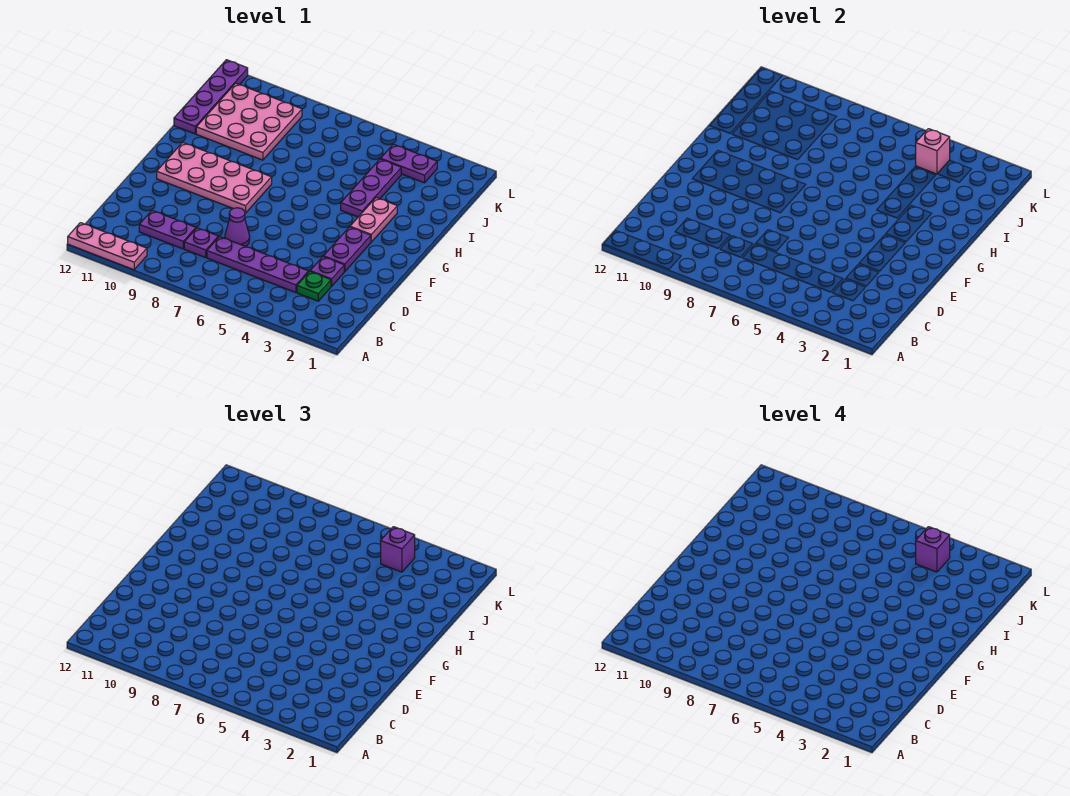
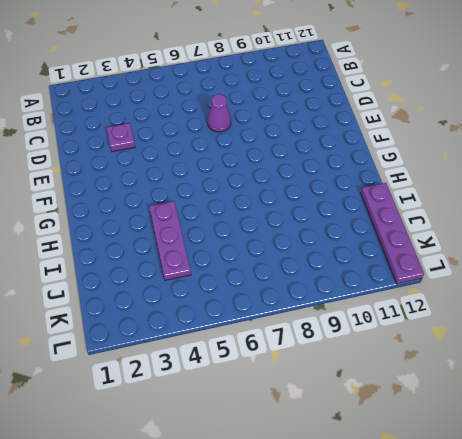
none -> pink 1x3 plate [68,223,147,270]
none -> green 1x1 plate [297,272,331,301]
none -> purple 1x4 plate [207,237,309,293]

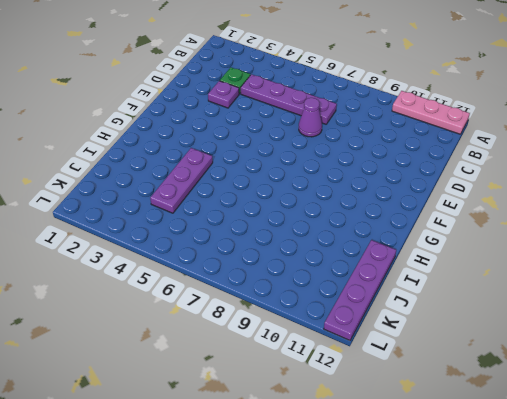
none -> purple 1x1 plate [184,228,218,258]
none -> purple 1x2 plate [139,211,196,249]
none -> purple 1x2 plate [324,227,371,272]

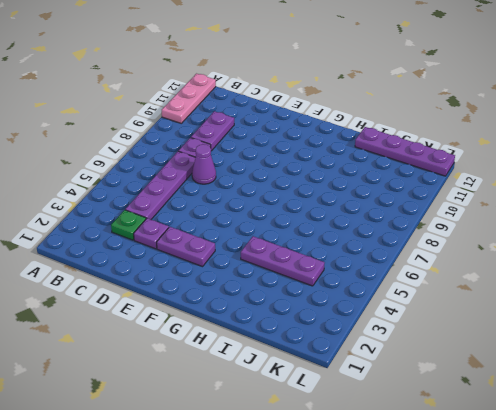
none -> pink 2x4 plate [157,142,272,213]
none -> pink 1x2 plate [350,198,397,242]
none -> pink 3x3 plate [196,83,302,160]

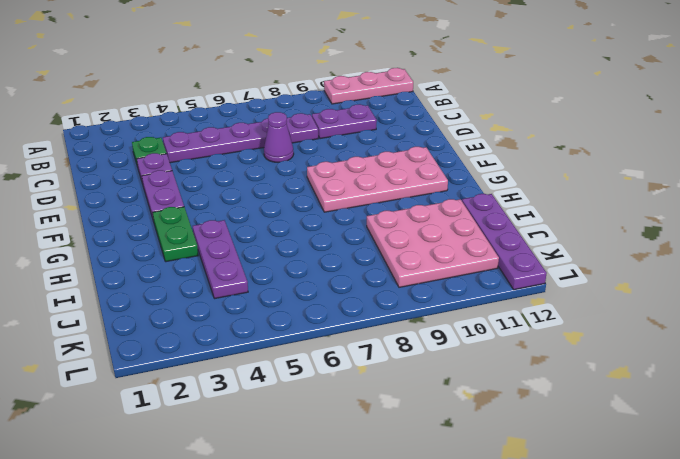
green 1x2 plate [153,207,198,262] -> pink 1x2 plate [350,198,397,242]
none -> purple 1x2 plate [381,144,437,183]
none -> pink 1x1 brick [916,129,950,174]
none -> purple 1x1 brick [381,527,415,572]

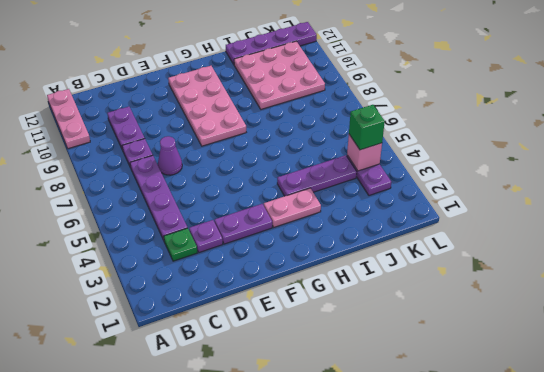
green 1x1 brick [349,105,385,150] -> purple 1x1 brick [381,527,415,572]
none -> purple 1x1 brick [916,527,950,572]

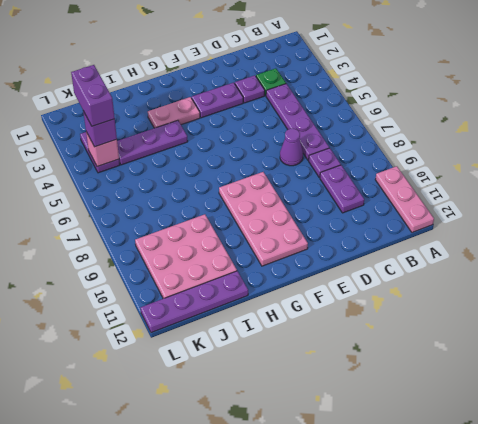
purple 1x2 brick [71,65,115,126] -> purple 1x1 brick [916,527,950,572]

